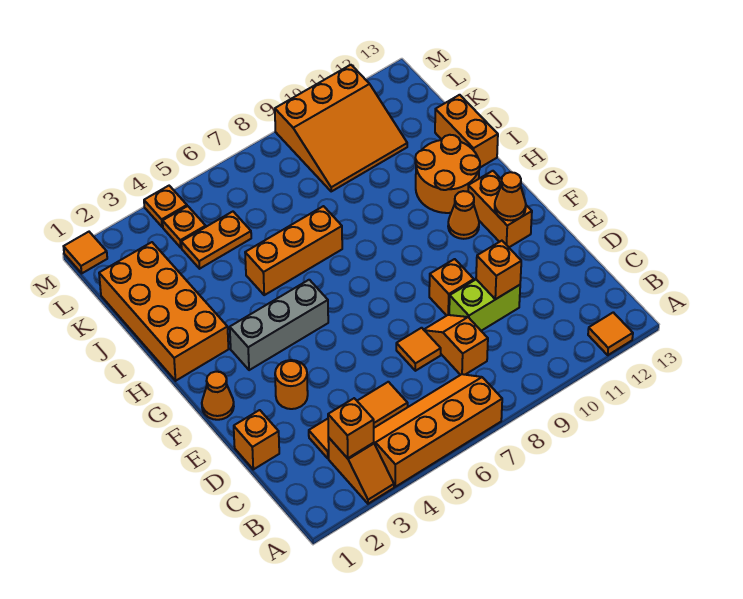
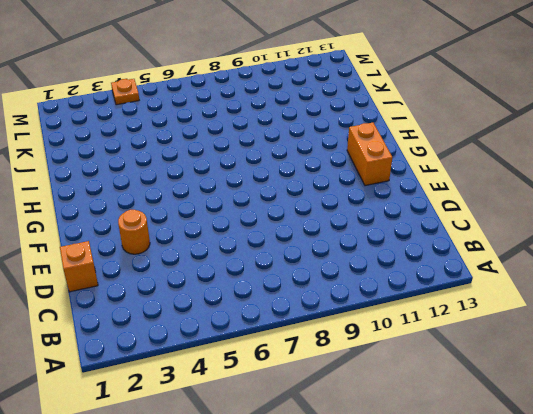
none -> orange 1x2 slope [328,438,394,504]
none -> orange 2x4 slope [374,374,502,487]
none -> orange 1x1 tile [588,312,633,355]

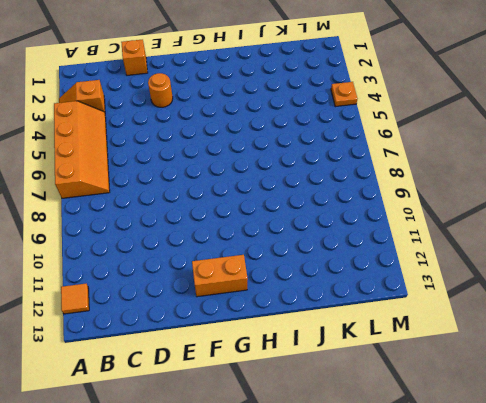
none -> orange 1x3 tile [309,382,408,458]
none -> orange 1x2 slope [424,315,488,375]
none -> orange 1x1 tile [396,328,441,371]

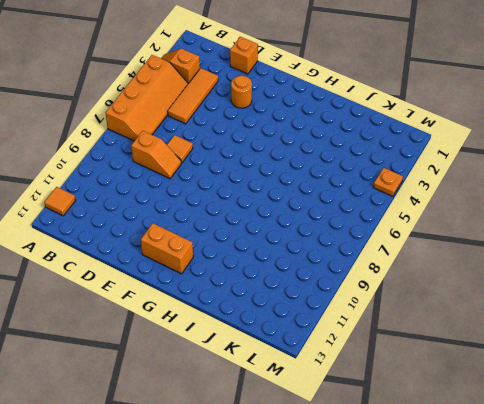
none -> lime 1x2 brick [449,279,520,331]
none -> orange 1x1 brick [429,259,474,316]
none -> orange 1x1 cone [202,372,234,420]

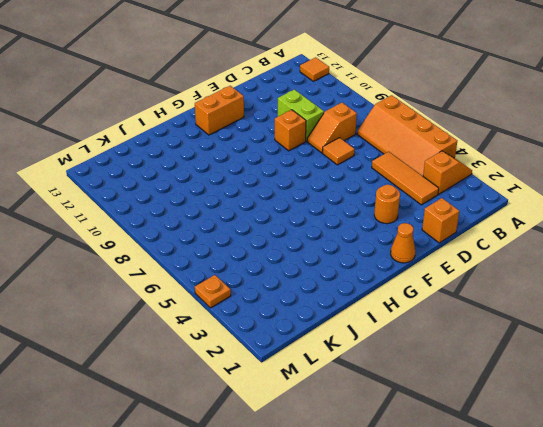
none -> grey 1x3 brick [230,280,328,370]
none -> orange 1x1 cone [448,191,479,239]
none -> orange 2x4 brick [99,242,229,381]

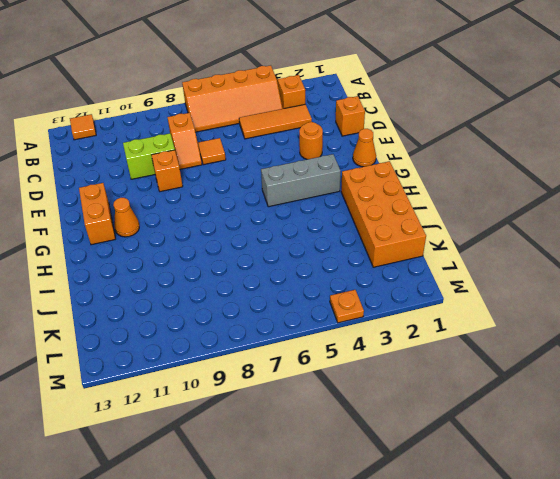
none -> orange 2x2 round brick [415,135,480,213]
none -> orange 1x3 brick [245,206,342,295]
none -> orange 1x2 brick [435,95,498,167]

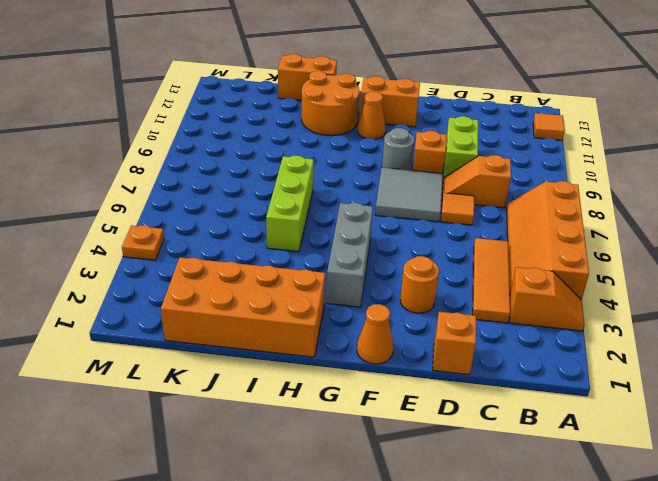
grey 2x2 tile [375,168,443,222] -> none
grey 1x1 round brick [382,128,414,170] -> none
lime 1x3 brick [266,156,314,252] -> orange 1x3 brick [245,206,342,295]
none -> orange 1x2 plate [181,212,251,269]
none -> orange 3x3 slope [275,65,407,191]
none -> orange 1x1 plate [163,206,206,248]

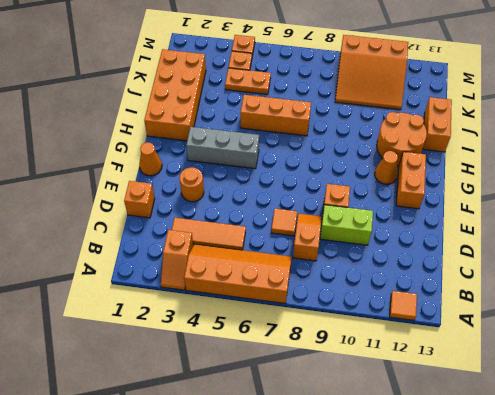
none -> orange 1x1 tile [64,232,107,273]
none -> orange 1x1 brick [328,398,374,458]
none -> orange 1x1 brick [476,241,521,299]

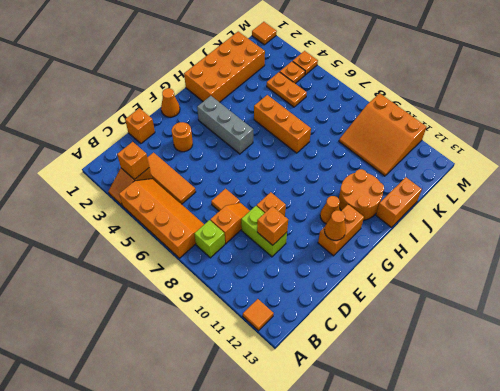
lime 1x1 brick [195,220,225,258] -> none

